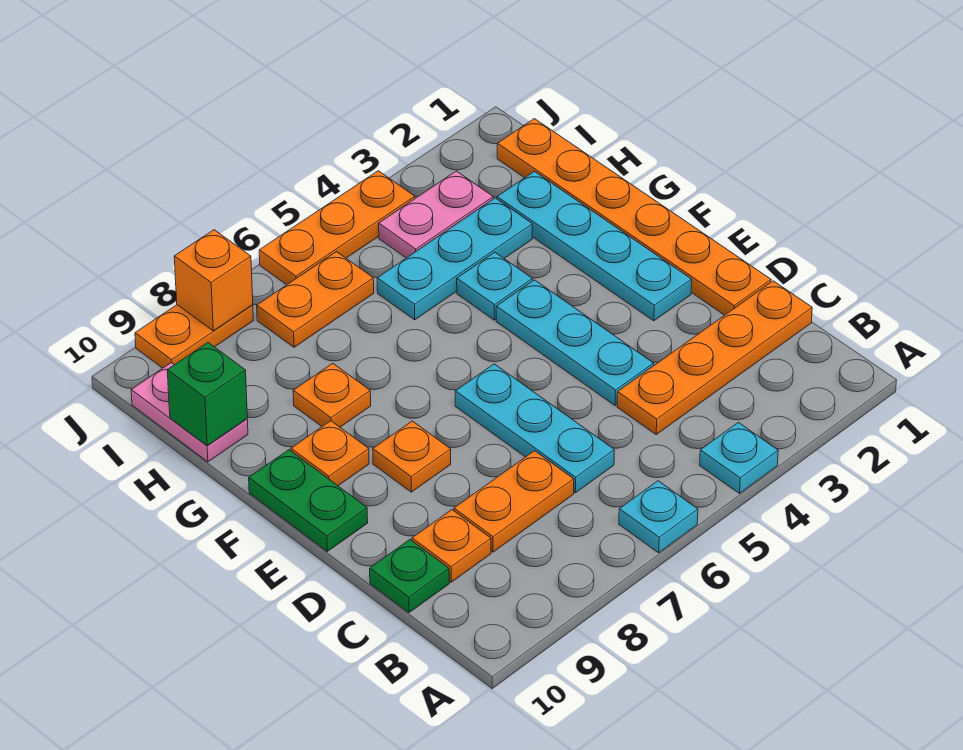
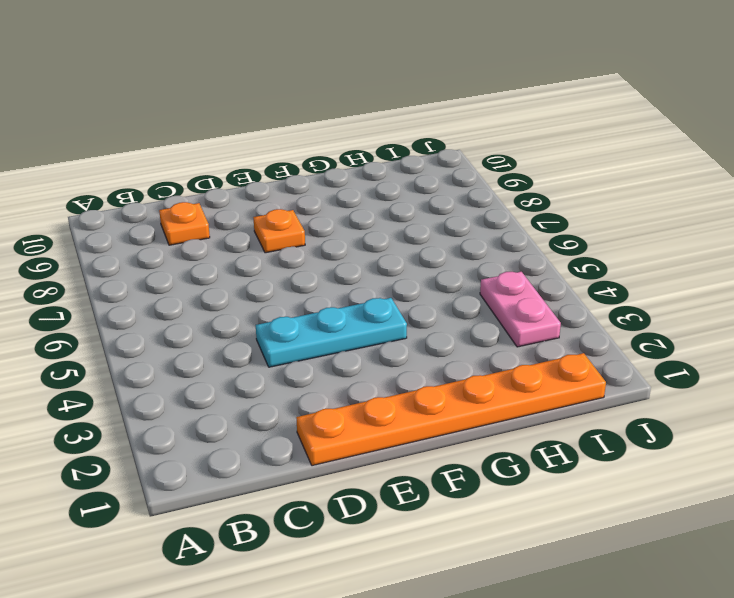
none -> cyan 1x1 plate [700,422,778,493]
none -> cyan 1x1 plate [619,481,698,553]
none -> orange 1x4 plate [617,281,812,434]

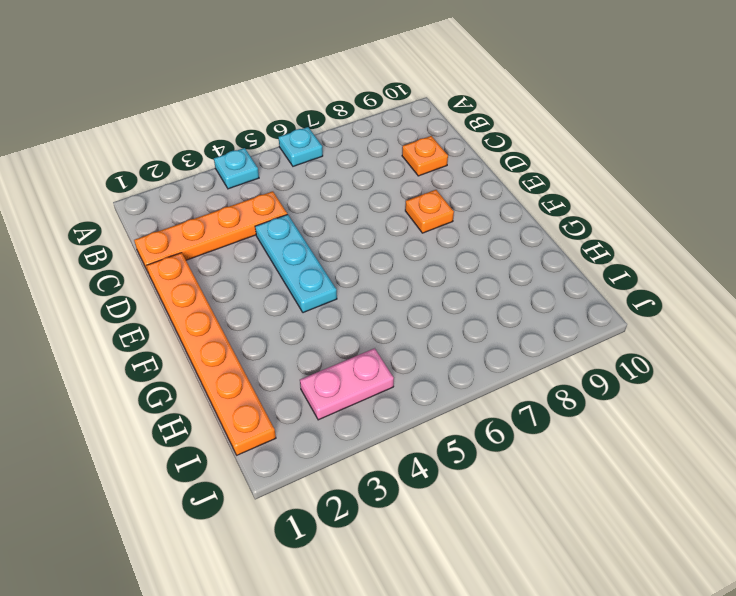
none -> cyan 1x3 plate [455,364,614,493]
none -> orange 1x2 plate [454,451,574,552]
none -> green 1x1 plate [370,540,449,613]

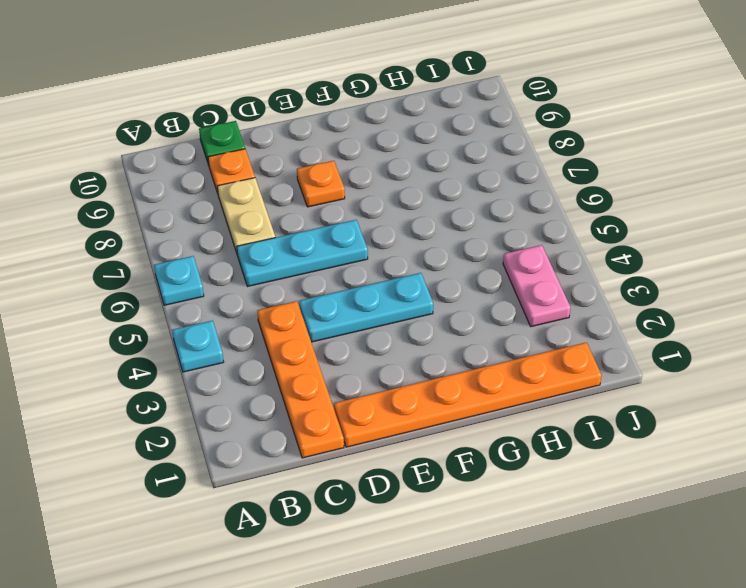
tan 1x2 plate [217,178,275,253] -> orange 1x2 plate [454,451,574,552]
none -> cyan 1x4 plate [497,171,692,321]
none -> green 1x2 plate [249,450,368,551]
none -> orange 1x1 plate [291,421,369,486]

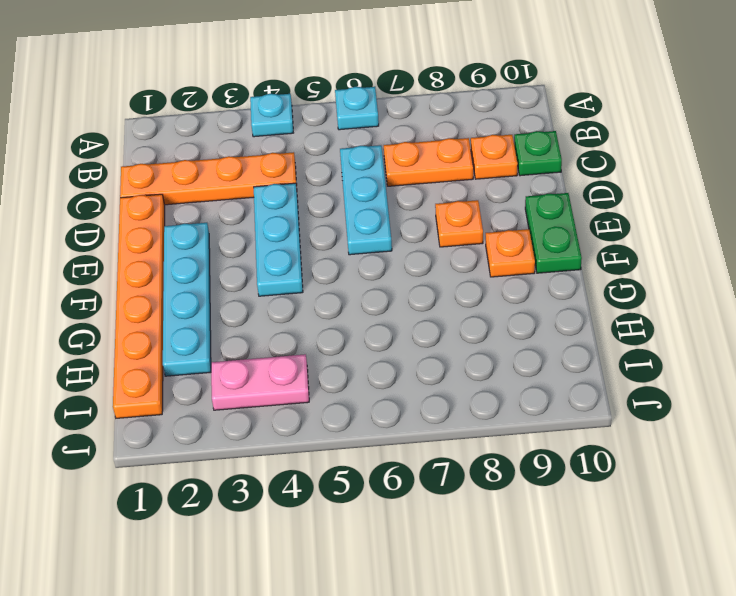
none -> cyan 1x1 plate [457,252,533,320]
none -> orange 1x1 plate [293,363,371,427]
none -> cyan 1x3 plate [377,198,532,320]

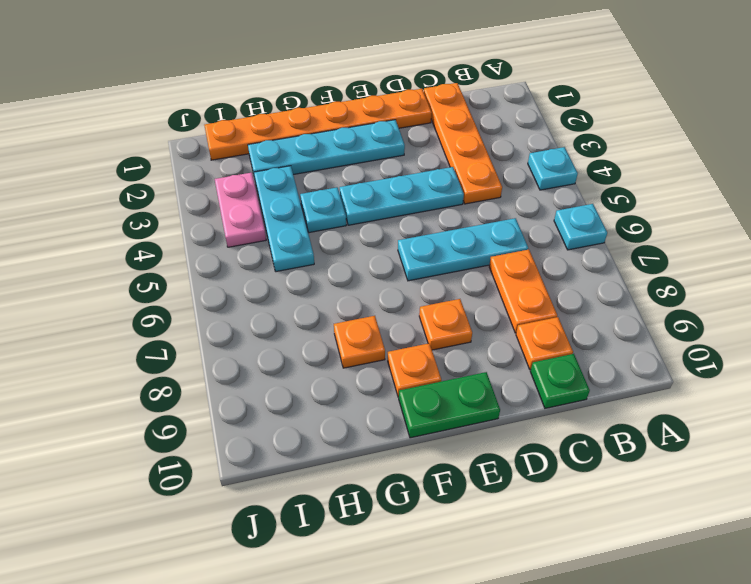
none -> pink 1x2 plate [131,363,248,462]
none -> orange 1x2 plate [257,252,374,347]
none -> orange 1x3 plate [259,171,415,285]

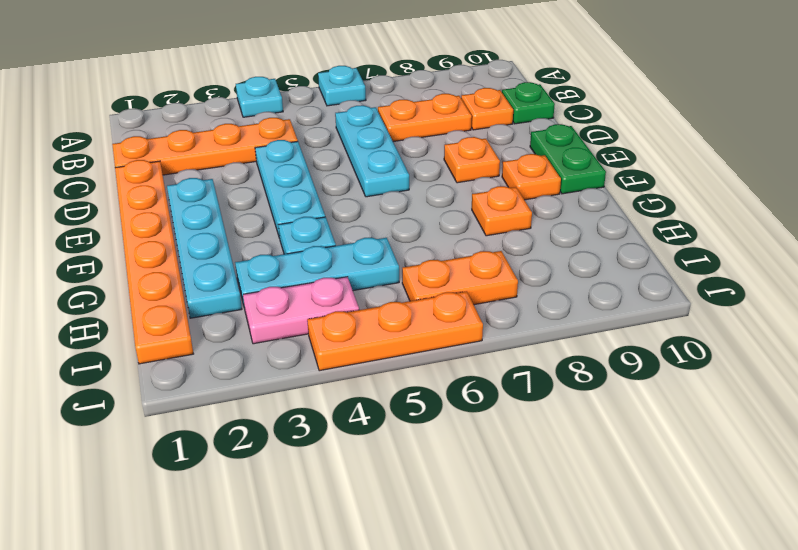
none -> pink 1x2 plate [131,363,248,462]
none -> orange 1x2 plate [135,305,253,368]
none -> green 1x1 brick [167,343,247,446]

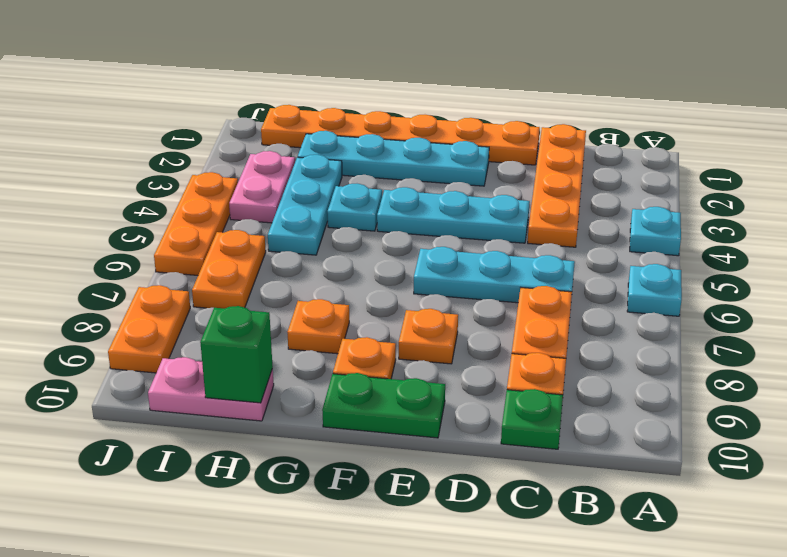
none -> orange 1x1 brick [174,230,253,331]

